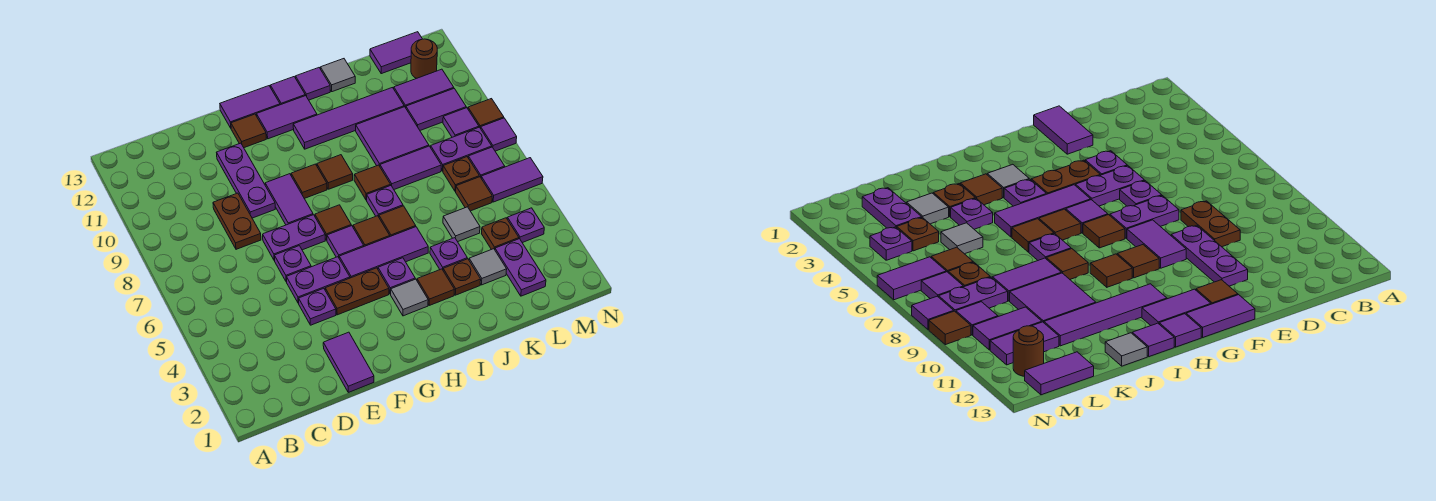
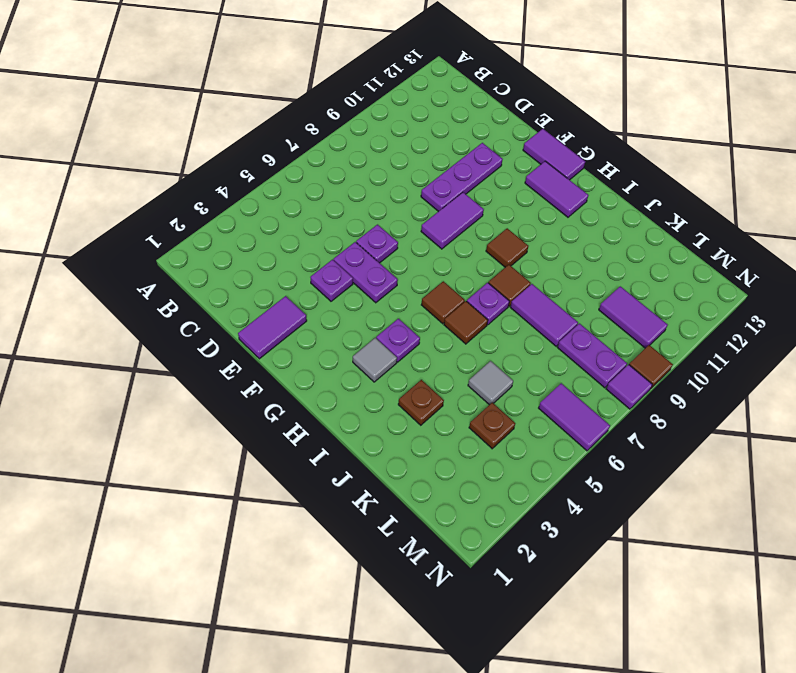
none -> brown 1x2 plate [213,193,261,249]
none -> purple 1x2 plate [263,215,325,261]
none -> brown 1x2 plate [325,268,389,315]
none -> brown 1x1 tile [231,114,266,148]

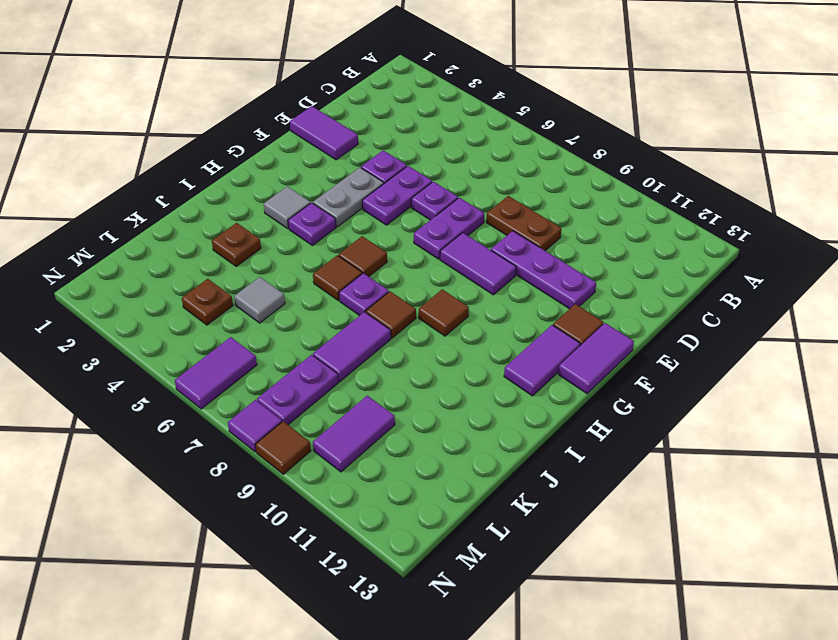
grey 1x2 plate [313,168,384,227] -> brown 1x2 plate [325,268,389,315]
none -> purple 1x3 tile [339,227,428,278]
none -> purple 1x1 tile [327,226,364,257]
none -> brown 1x1 tile [315,205,351,240]
none -> brown 1x1 tile [291,164,327,199]

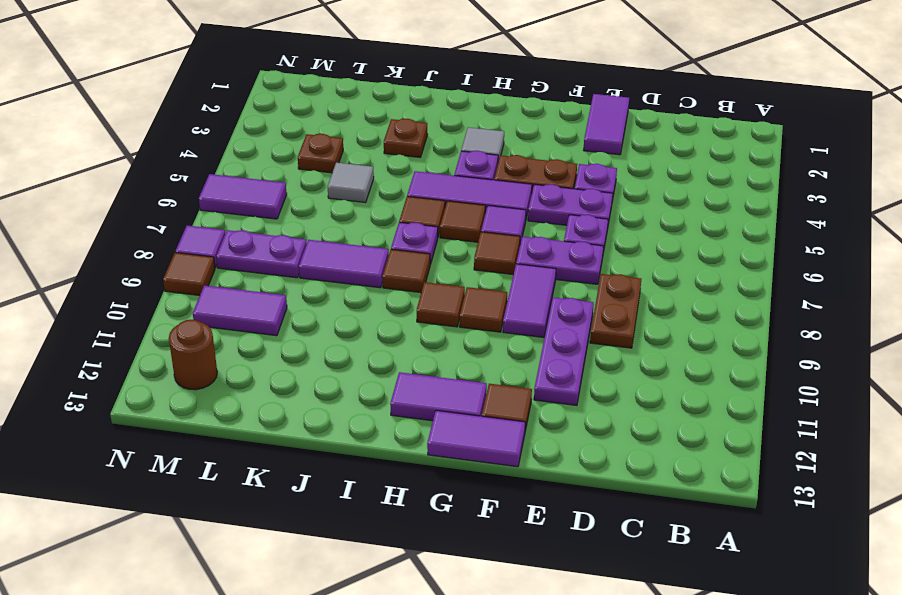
none -> purple 1x4 tile [293,88,404,149]
none -> purple 1x1 tile [270,77,305,105]
none -> brown 1x1 tile [417,269,454,305]
none -> purple 1x1 tile [296,68,330,100]

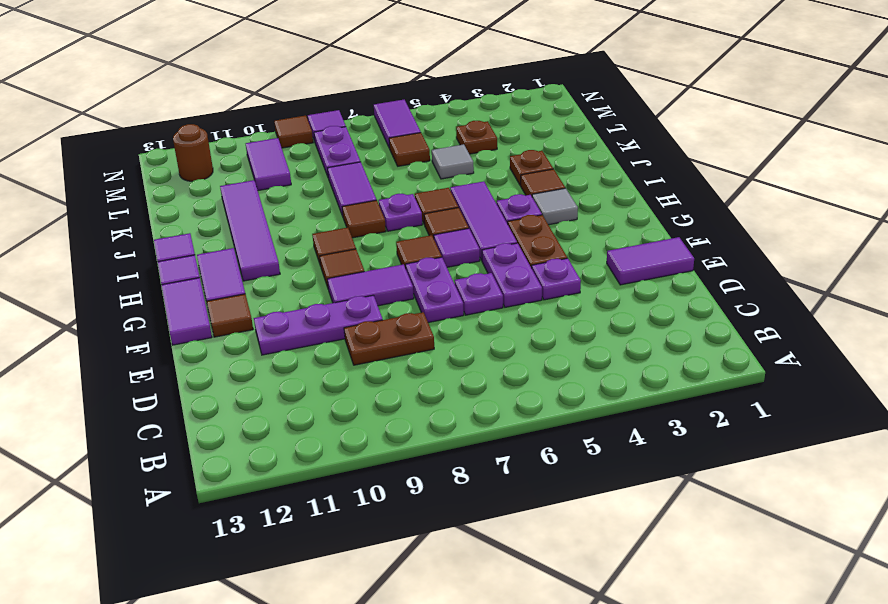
none -> purple 1x1 plate [430,238,467,269]
none -> purple 2x2 tile [356,107,429,166]
none -> grey 1x1 tile [320,59,355,92]
none -> grey 1x1 tile [469,249,507,285]

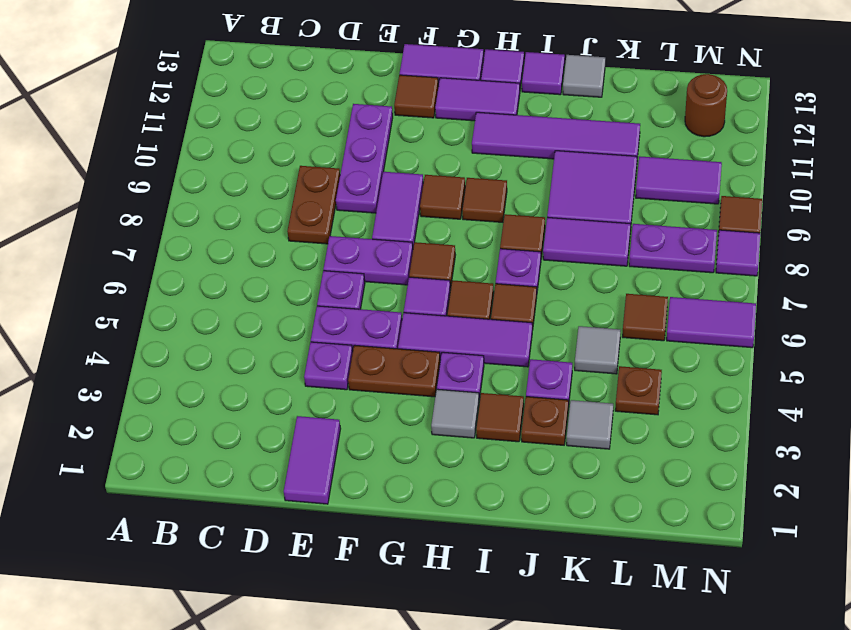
none -> purple 1x2 plate [495,239,546,296]
none -> brown 1x1 plate [443,157,479,191]
none -> purple 1x2 tile [394,69,454,108]
none -> purple 1x2 tile [370,32,422,74]

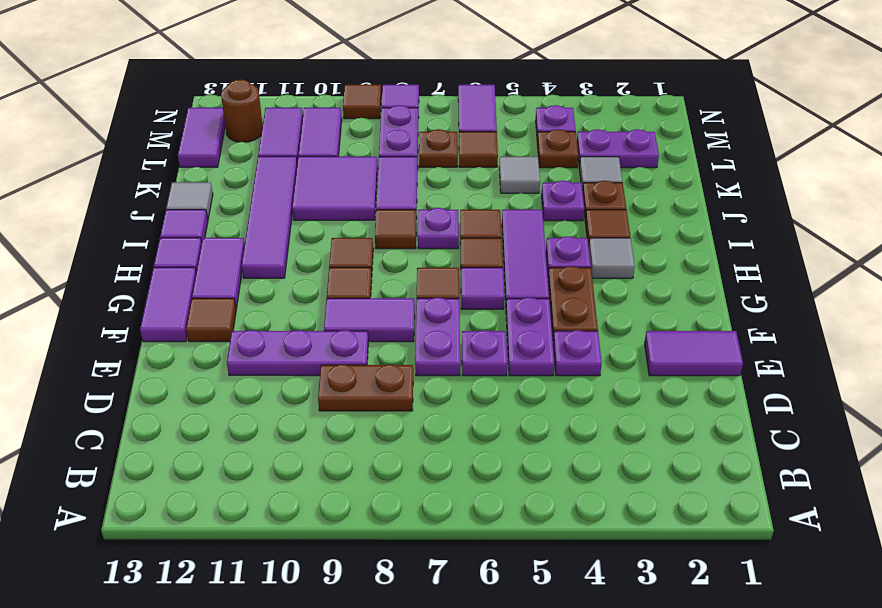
none -> purple 1x1 tile [468,147,505,177]
none -> purple 1x1 tile [443,108,479,137]

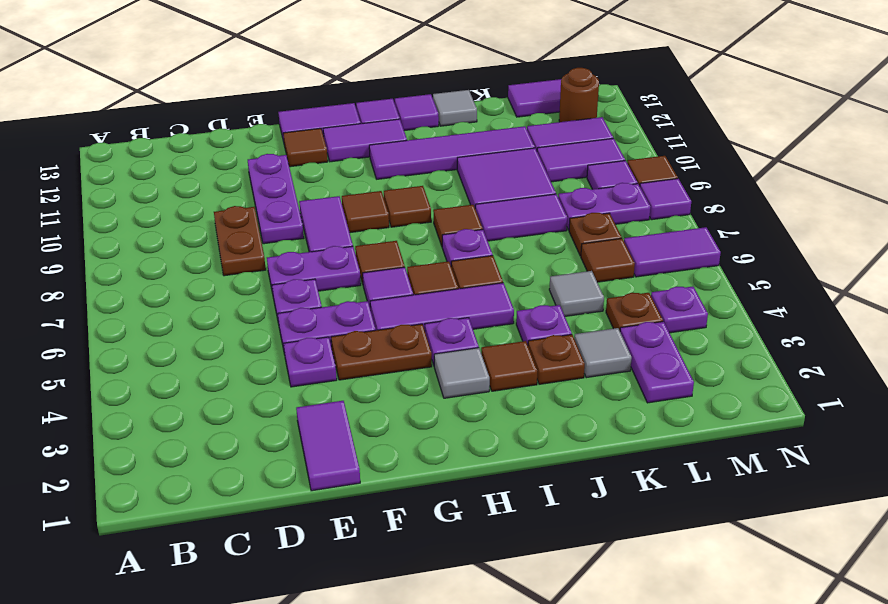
none -> purple 1x1 tile [468,147,505,177]

